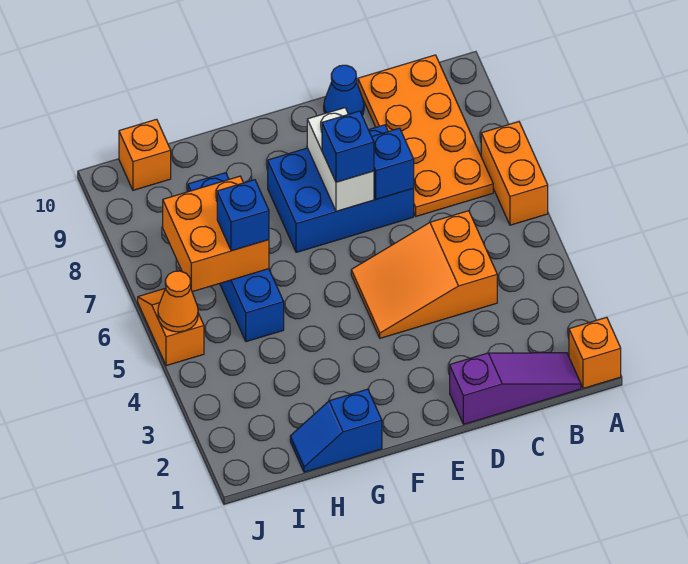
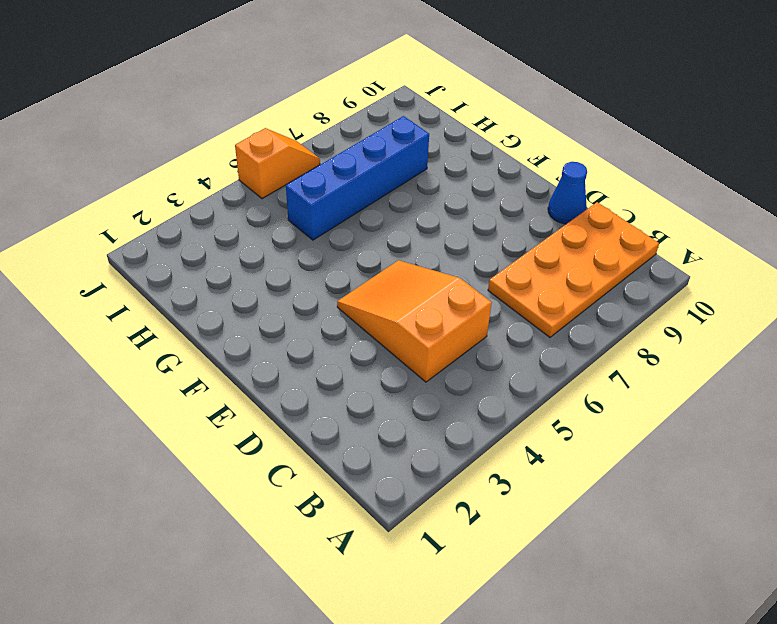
none -> orange 1x1 brick [569,317,621,388]
none -> orange 1x2 brick [481,122,548,225]
none -> purple 1x3 slope [450,353,581,424]

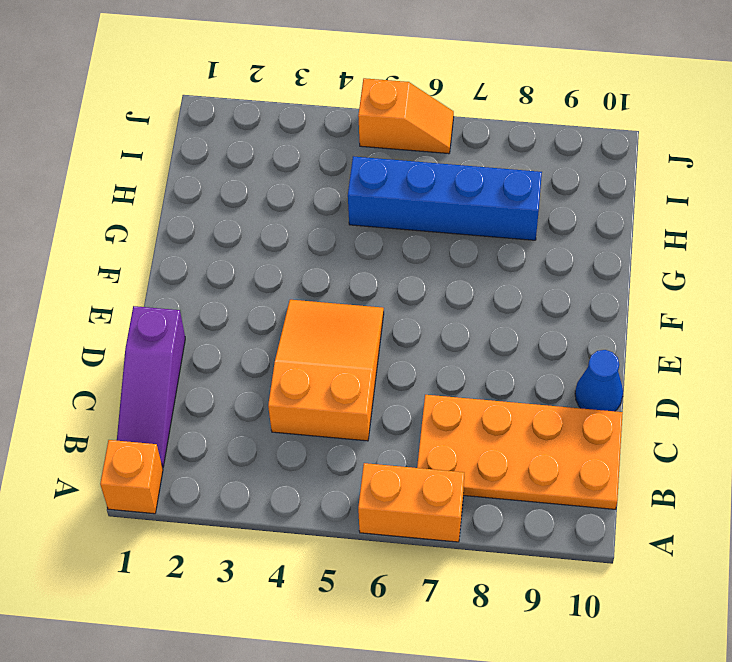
none -> blue 2x3 brick [268,125,414,252]
none -> blue 1x2 slope [290,389,382,472]
none -> orange 1x1 brick [119,119,171,190]

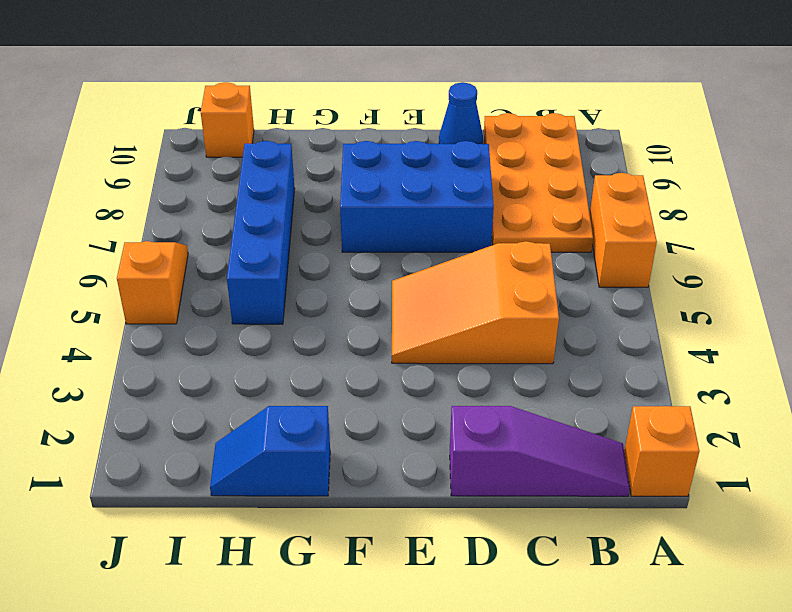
none -> blue 1x1 brick [372,128,414,199]
none -> white 1x2 brick [307,108,374,211]
none -> orange 2x2 brick [163,176,269,292]

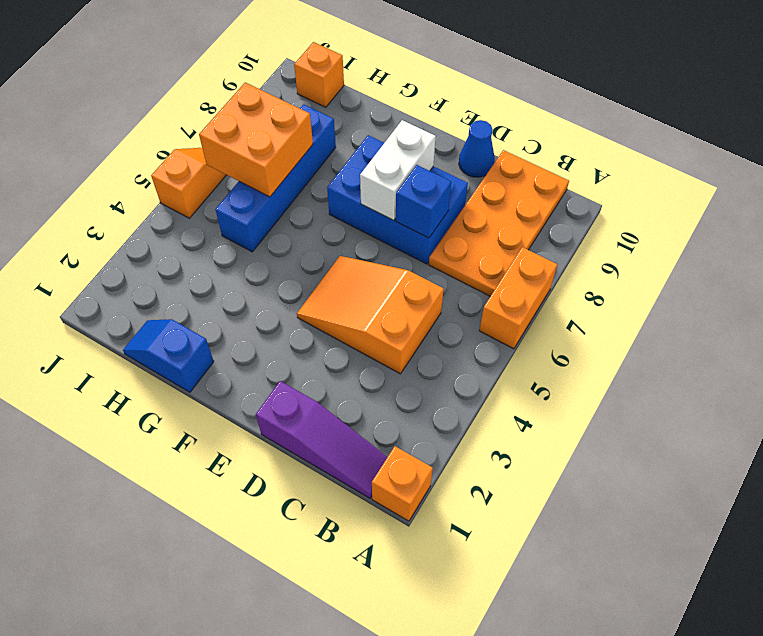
none -> orange 1x1 cone [158,271,198,332]
none -> blue 1x1 brick [322,111,374,182]
none -> blue 1x1 brick [217,180,269,251]

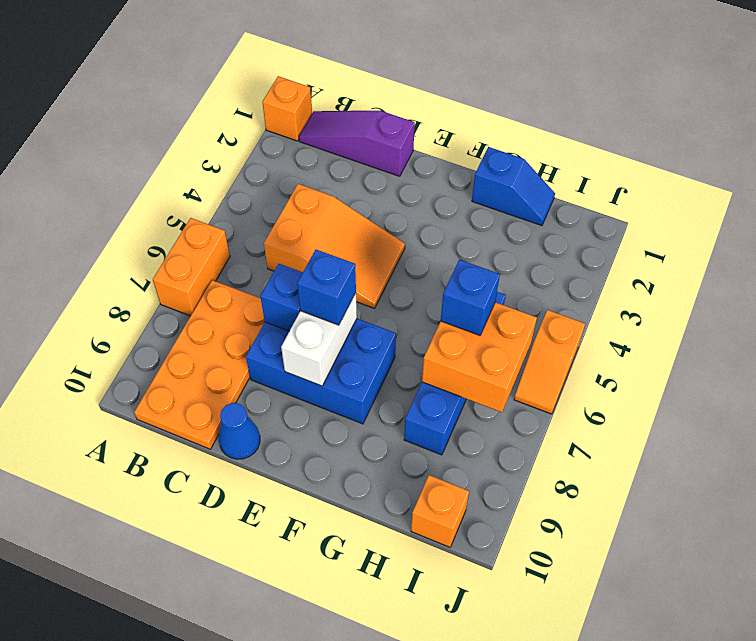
none -> orange 1x1 cone [158,271,198,332]

